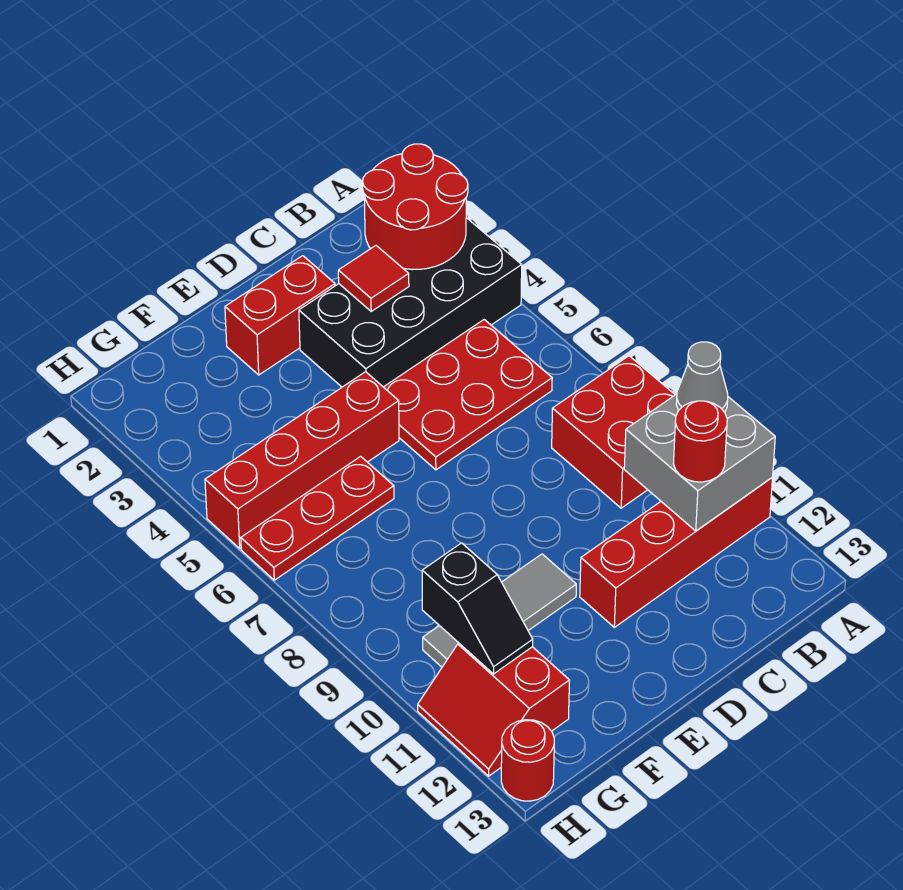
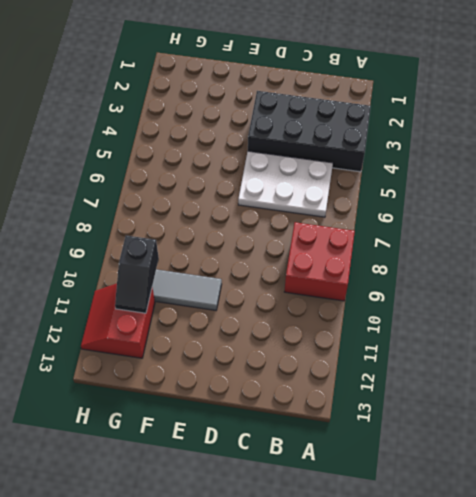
white 2x3 plate [238,151,333,217] -> red 2x3 plate [384,320,552,470]
none -> red 1x4 brick [580,478,772,627]
none -> red 1x2 brick [225,256,335,375]
none -> red 1x4 brick [205,372,399,548]

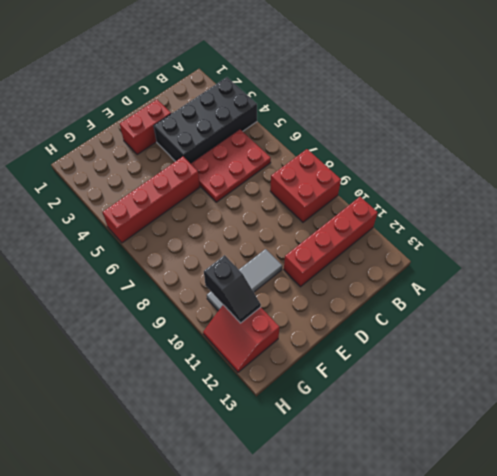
none -> red 1x3 plate [241,456,394,580]
none -> red 1x1 round brick [501,720,554,801]
none -> red 2x2 round brick [363,144,468,270]

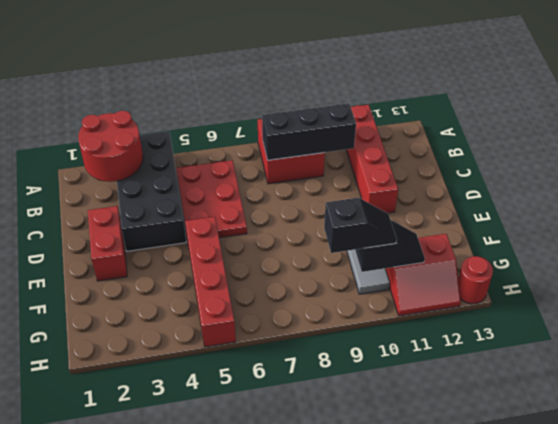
black 1x3 brick [262,103,356,160] -> grey 2x2 brick [624,394,775,531]
black 1x2 slope [324,198,397,253] -> none
none -> red 1x3 plate [241,456,394,580]
none -> red 1x1 tile [338,246,409,311]
none -> grey 1x1 cone [676,342,728,412]

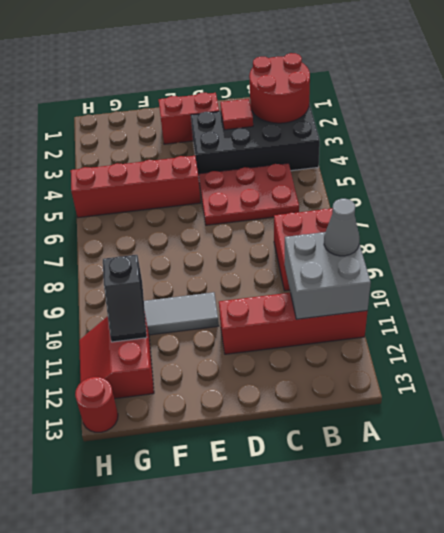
none -> red 1x3 plate [241,456,394,580]
none -> red 1x1 round brick [674,401,727,482]

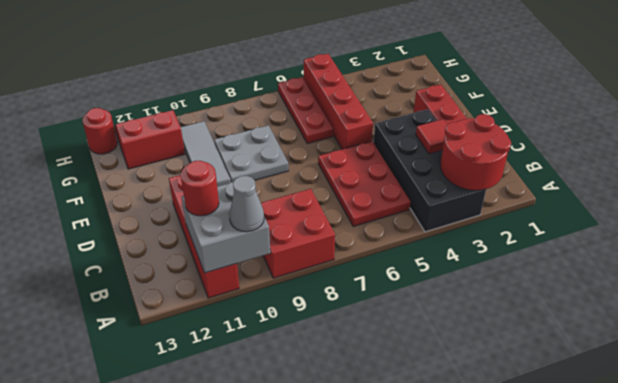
grey 2x2 plate [214,125,288,182] -> none
none -> black 1x2 slope [422,543,533,674]

